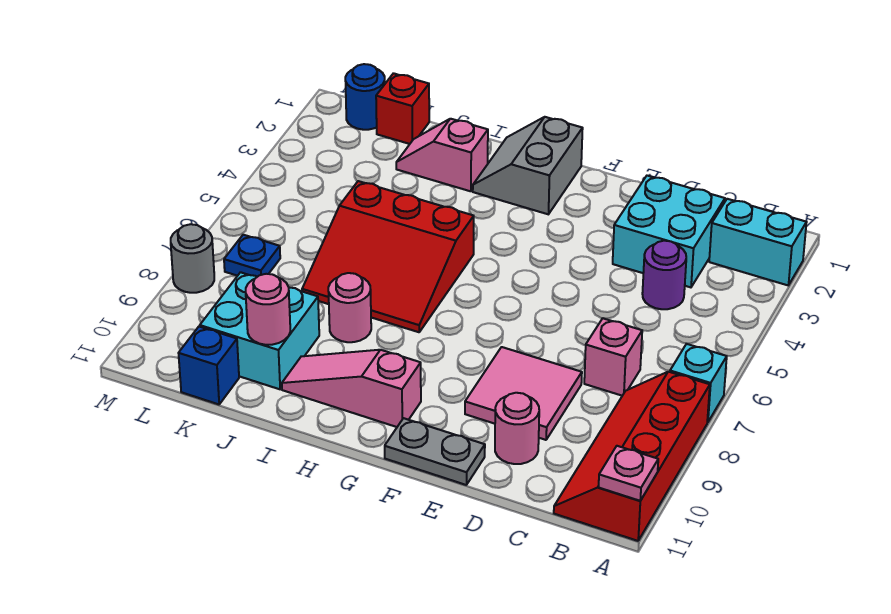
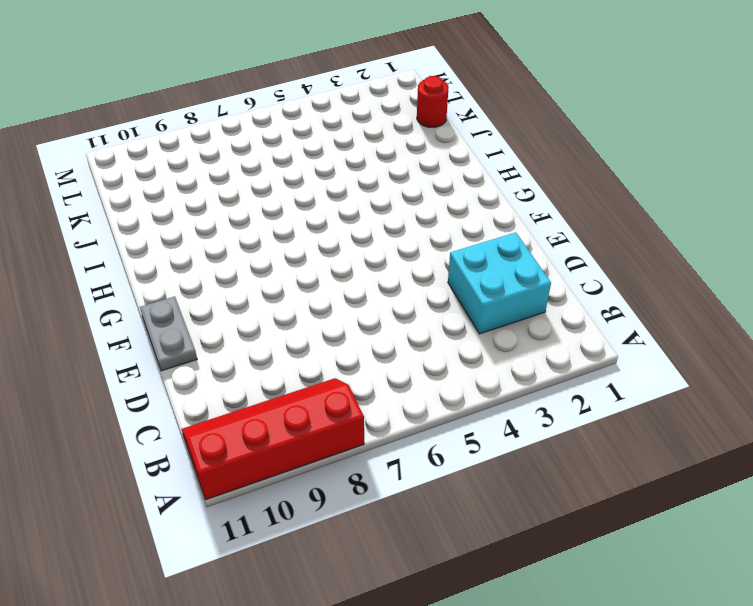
red 1x1 round brick [417,76,449,127] -> red 1x1 brick [376,73,429,144]
none -> cyan 1x2 brick [709,199,807,285]
none -> cyan 1x1 brick [670,344,727,422]
none -> purple 1x1 round brick [642,241,686,309]

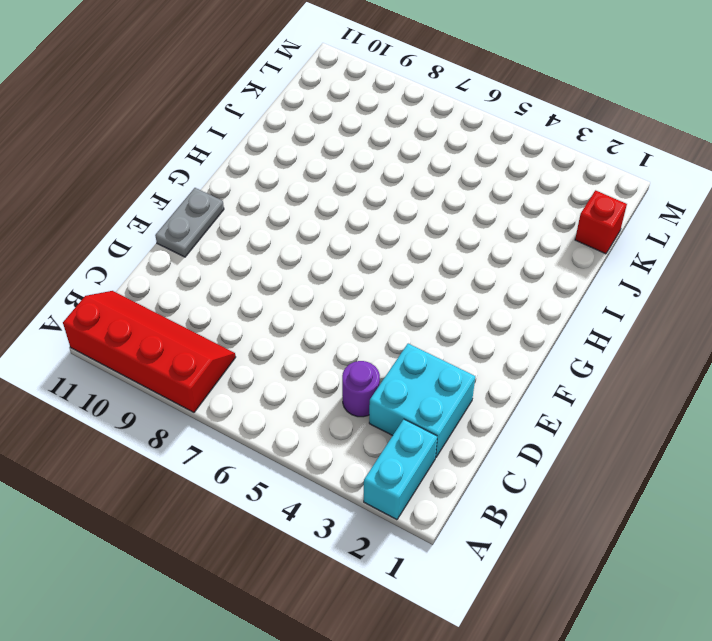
none -> cyan 1x1 brick [670,344,727,422]
none -> pink 1x1 brick [584,318,642,396]
none -> pink 2x2 tile [465,347,582,440]

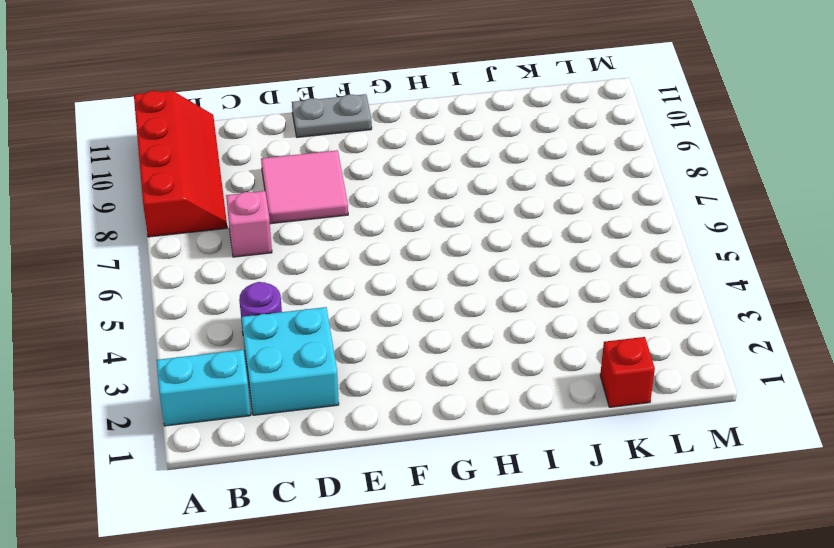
none -> cyan 1x1 brick [670,344,727,422]
none -> pink 1x1 round brick [495,393,539,464]
none -> grey 2x2 slope [473,117,583,214]

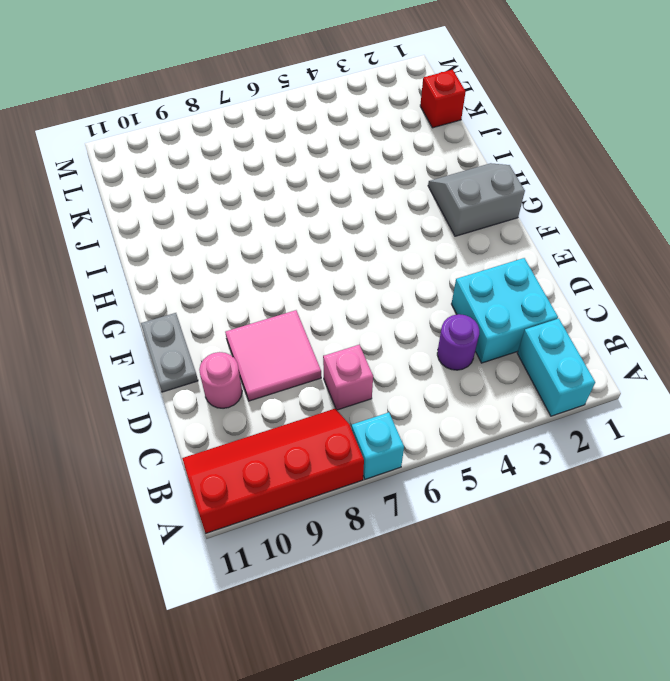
none -> pink 1x3 slope [282,350,421,427]
none -> red 3x3 slope [302,181,474,332]
none -> pink 1x2 slope [396,119,488,191]

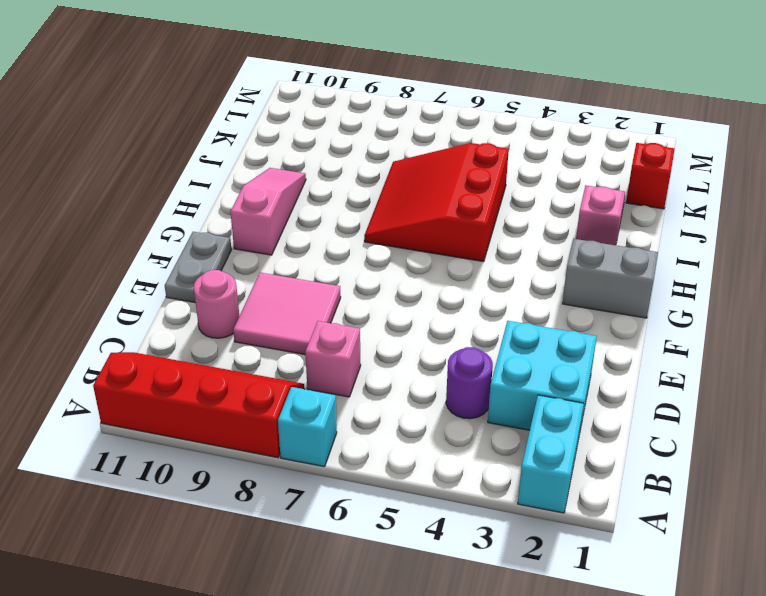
none -> pink 1x1 round brick [328,273,371,342]
none -> cyan 2x2 brick [200,272,319,389]
none -> blue 1x1 brick [179,327,239,404]

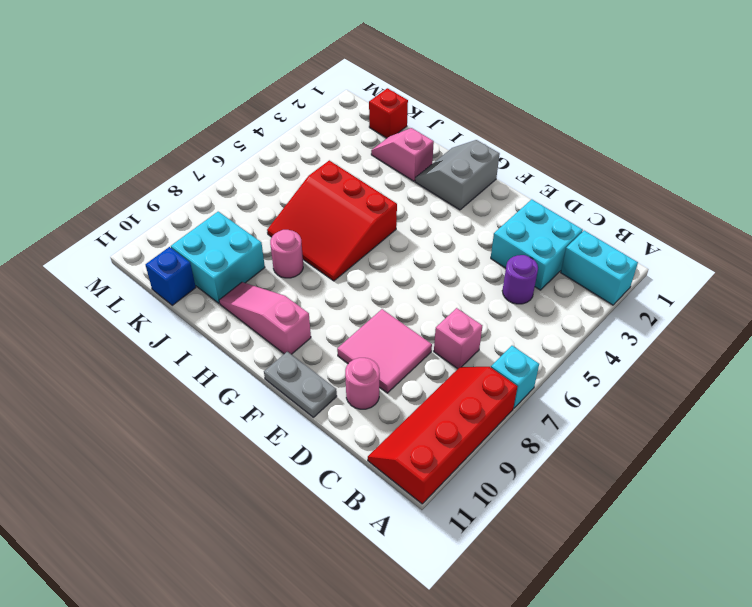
none -> blue 1x1 round brick [345,64,385,130]
none -> blue 1x1 plate [224,235,280,277]
none -> grey 1x1 round brick [171,224,214,293]

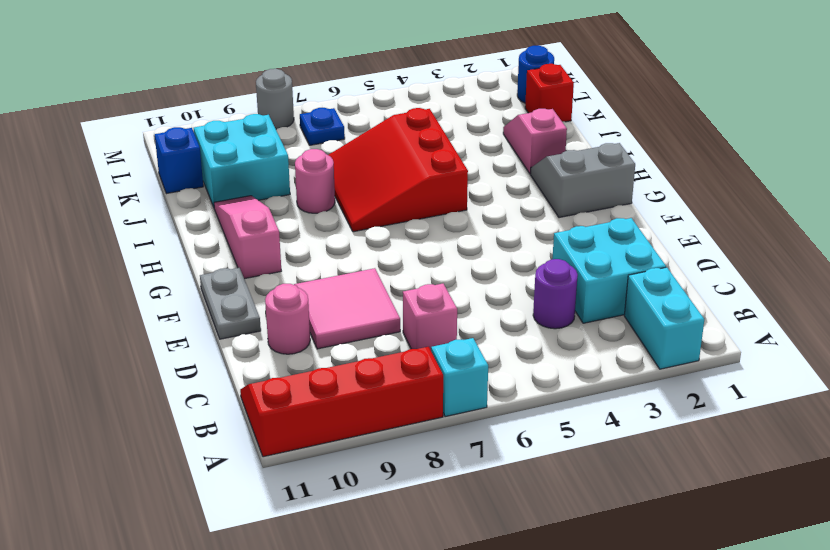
none -> pink 1x1 plate [599,446,658,501]
none -> pink 1x1 round brick [246,274,290,345]

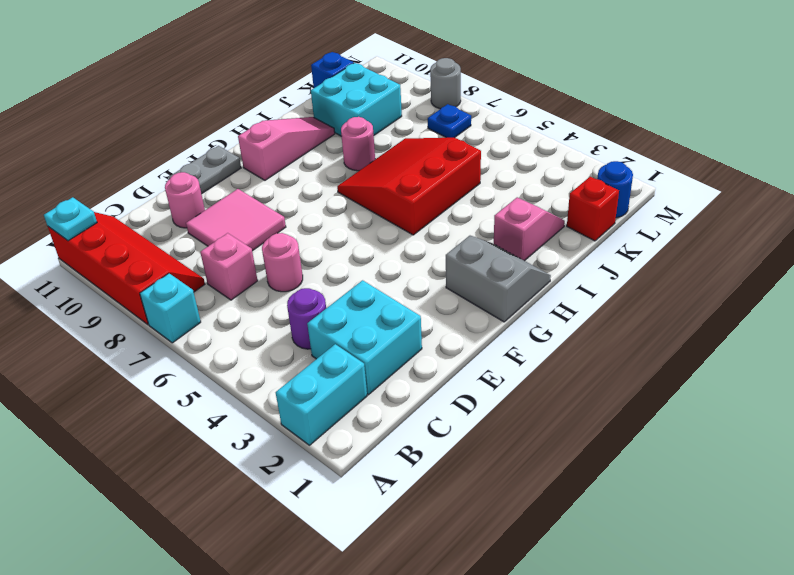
cyan 1x1 plate [44,197,97,241] -> pink 1x1 plate [599,446,658,501]
pink 1x1 round brick [262,233,303,292] -> pink 1x1 round brick moved to [246,274,290,345]

